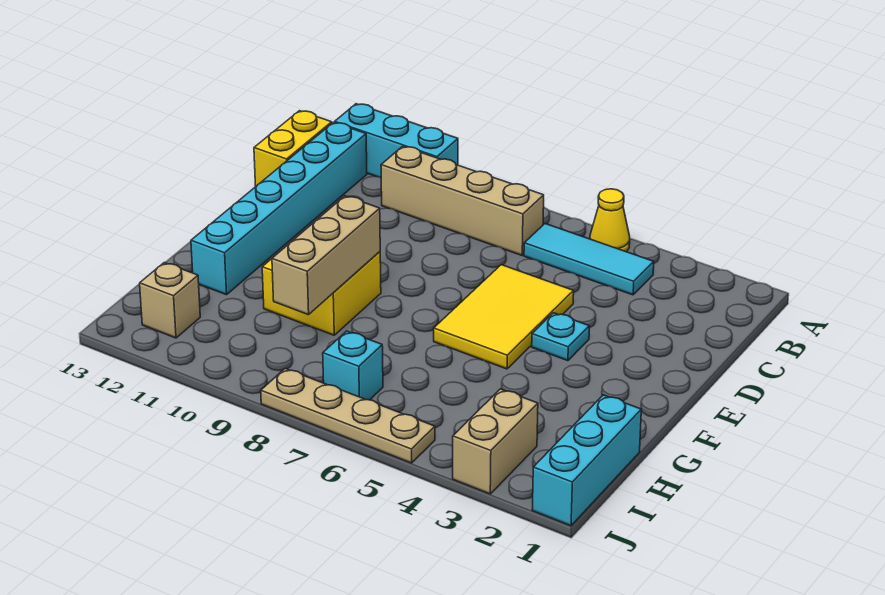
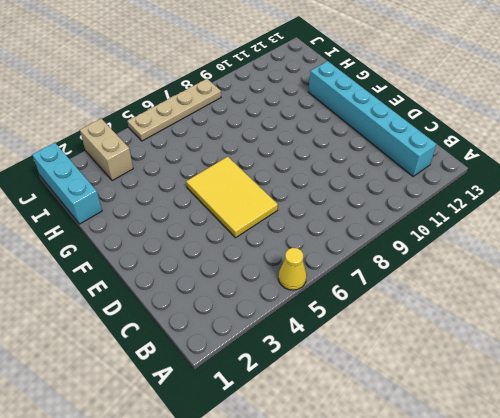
none -> cyan 1x3 brick [335,104,458,177]
none -> cyan 1x3 tile [524,224,654,295]
none -> tan 1x4 brick [381,146,544,255]

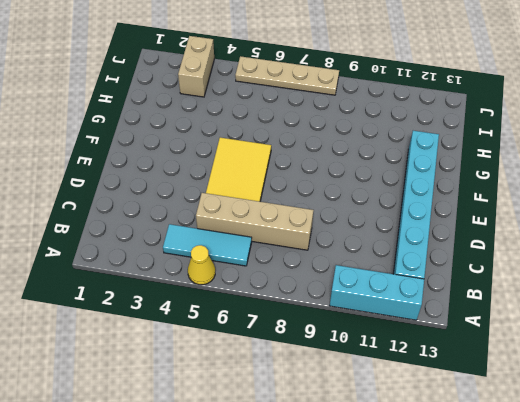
tan 1x4 brick [196,193,314,250] -> tan 1x4 brick moved to [381,146,544,255]
none -> yellow 1x2 brick [254,111,332,186]
none -> cyan 1x1 plate [532,313,589,361]
none -> yellow 2x2 brick [262,252,381,335]

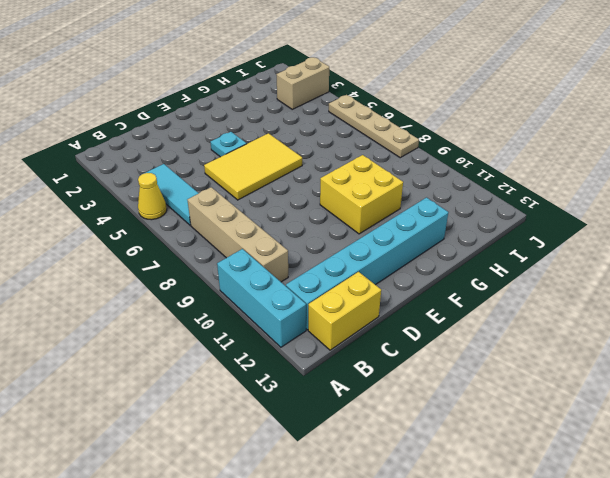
none -> cyan 1x3 brick [532,395,641,526]
none -> cyan 1x1 brick [323,331,383,400]
none -> tan 1x1 brick [140,263,200,338]

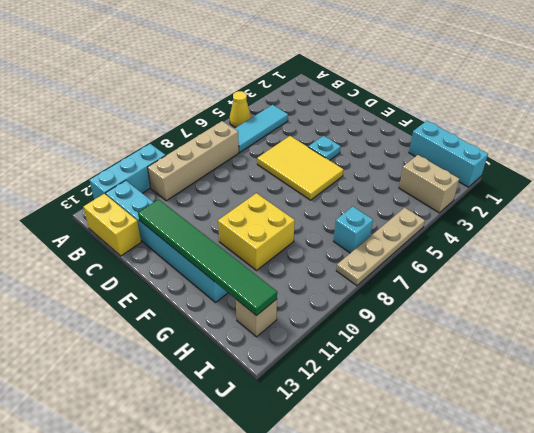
green 1x6 tile [138,199,277,316] -> none
none -> tan 1x3 brick [272,196,380,315]

